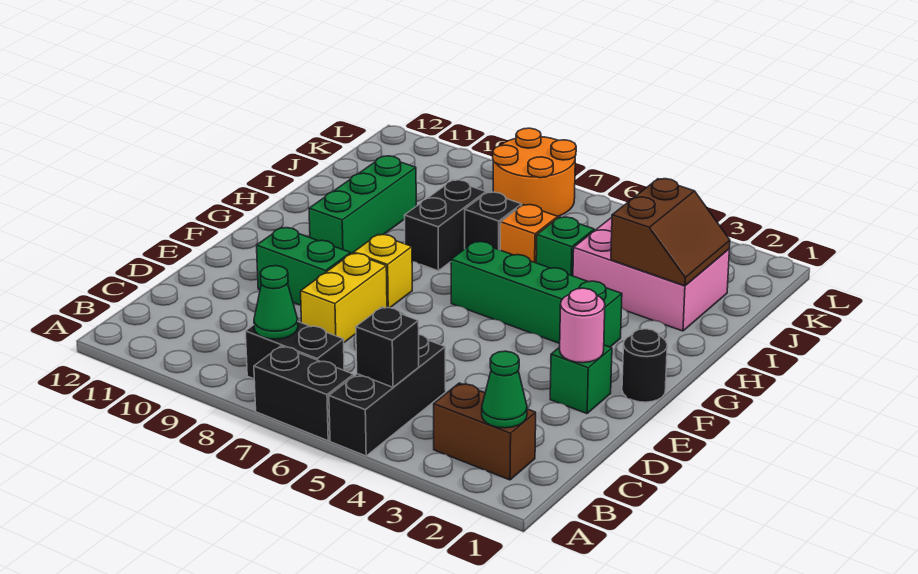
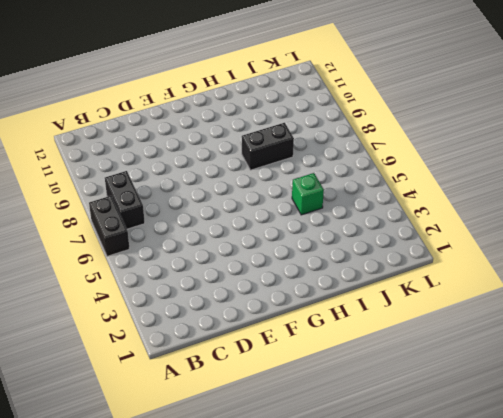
none -> black 1x3 brick [329,335,446,456]
none -> brown 1x2 brick [434,383,536,480]
none -> yellow 1x2 brick [301,253,387,342]

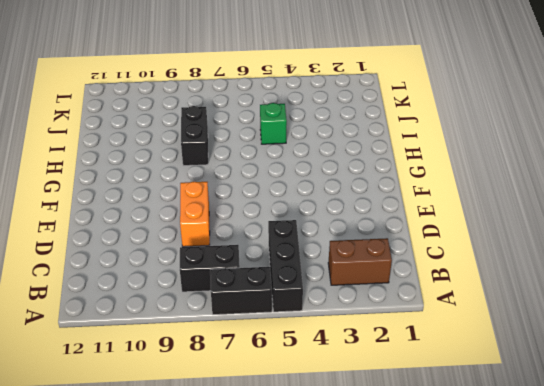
orange 1x2 brick [180,182,210,247] -> yellow 1x2 brick [301,253,387,342]
none -> green 1x1 brick [550,345,612,414]
none -> green 1x2 brick [257,227,351,305]
none -> black 1x1 round brick [622,329,667,402]

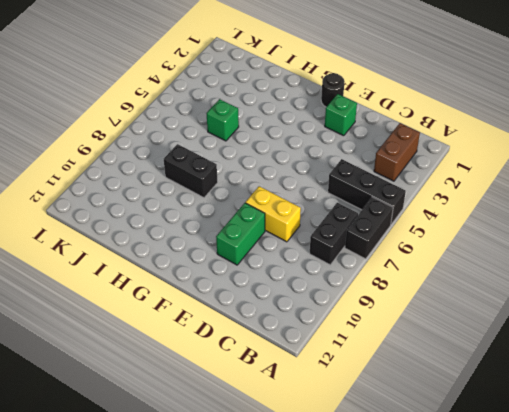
none -> yellow 1x1 brick [354,234,412,308]
none -> green 1x4 brick [451,241,622,347]
none -> green 1x3 brick [309,156,416,254]

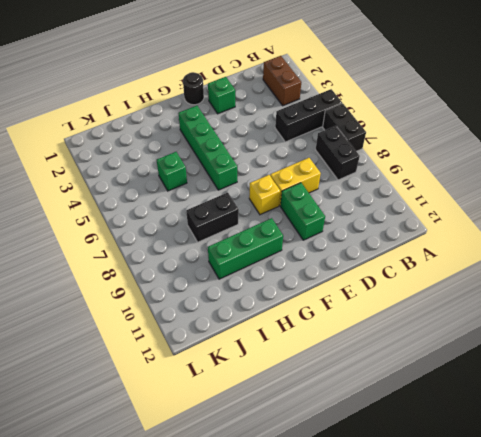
none -> pink 2x3 brick [573,217,729,331]
none -> orange 1x1 brick [500,205,558,263]
none -> black 1x1 brick [465,192,522,250]

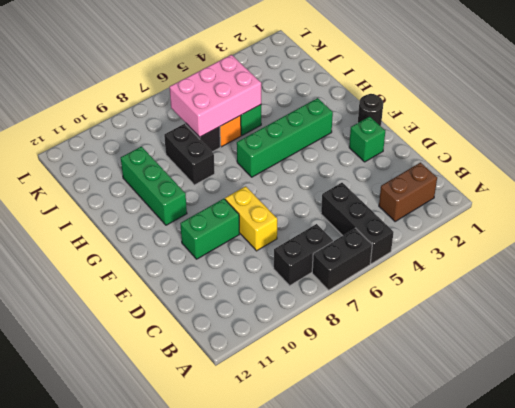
pink 2x3 brick [170,55,261,137] -> pink 2x3 brick moved to [573,217,729,331]
none -> yellow 1x1 brick [354,234,412,308]
none -> orange 2x2 round brick [493,128,576,217]
none -> green 1x1 cone [482,351,527,428]

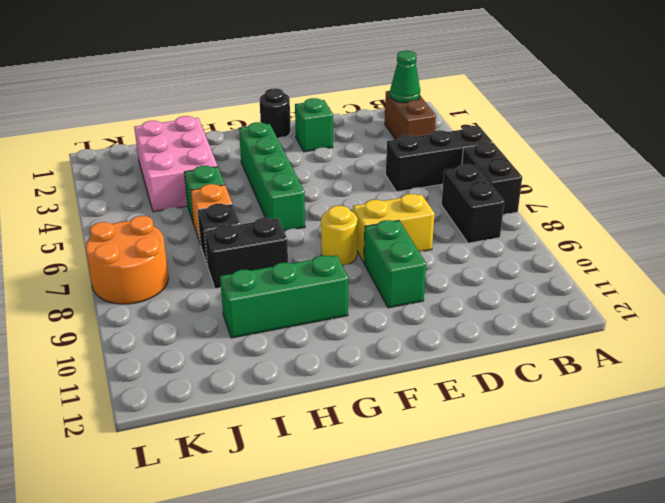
yellow 1x1 round brick [321,206,358,266] -> yellow 1x1 brick [354,234,412,308]
none -> black 1x1 brick [356,307,419,387]
none -> green 1x1 cone [254,266,298,339]
none -> pink 1x1 round brick [560,288,605,363]

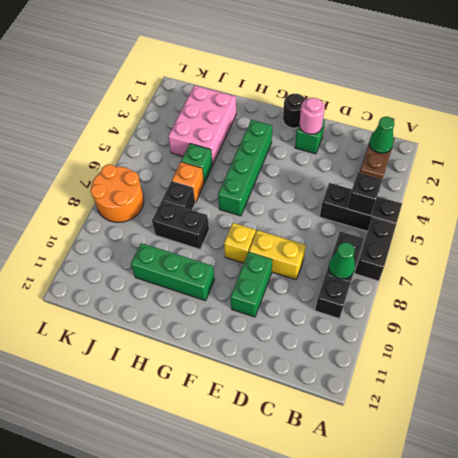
black 1x1 brick [315,276,350,318] -> none
none -> brown 2x2 slope [611,179,730,286]

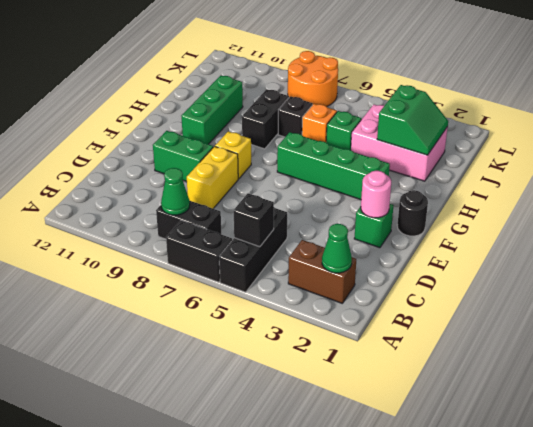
green 2x2 slope [377,85,448,155] -> brown 2x2 slope [611,179,730,286]

